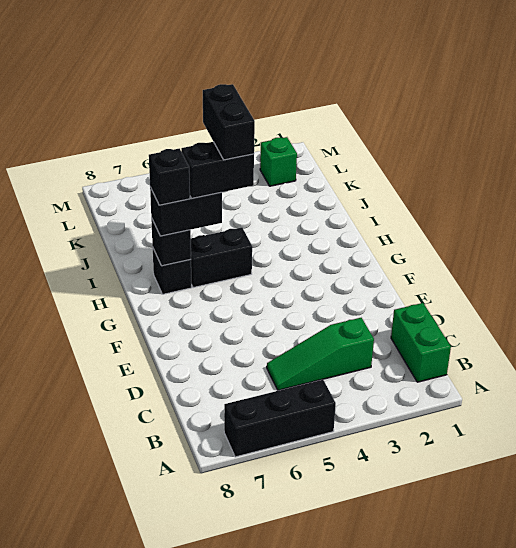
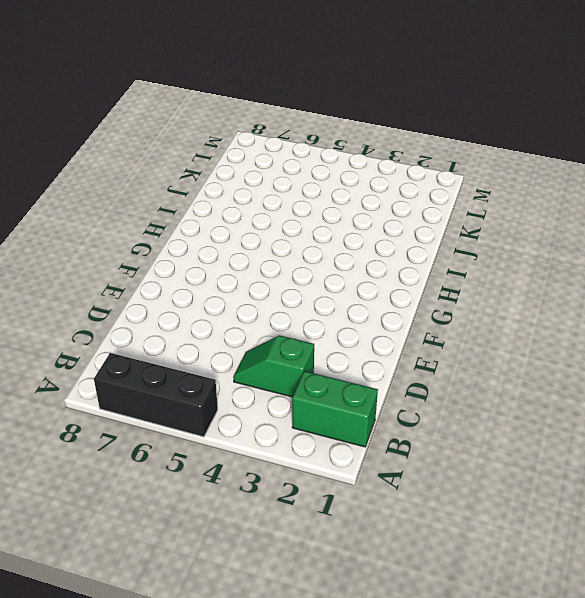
green 1x2 brick [292,371,378,447] -> green 1x2 brick turned to [391,303,451,382]
green 1x2 slope [233,335,314,397] -> green 1x3 slope [267,318,374,391]
none -> black 1x2 brick [191,227,252,288]
none -> black 1x1 brick [153,249,192,294]

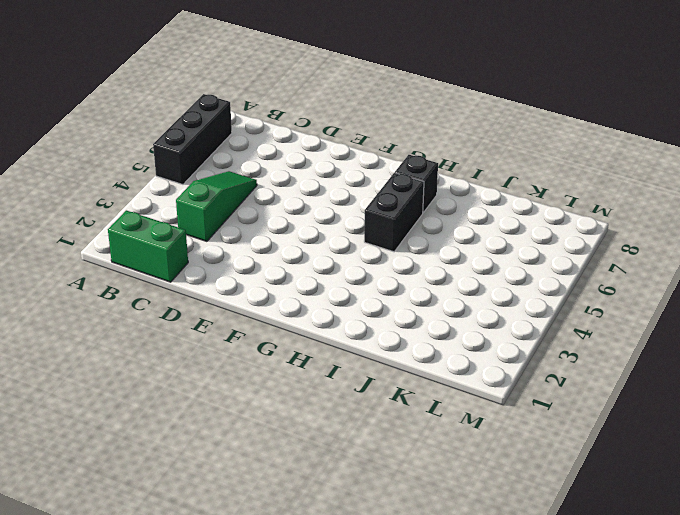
none -> green 1x1 brick [260,137,297,186]
none -> black 1x1 brick [151,218,191,266]

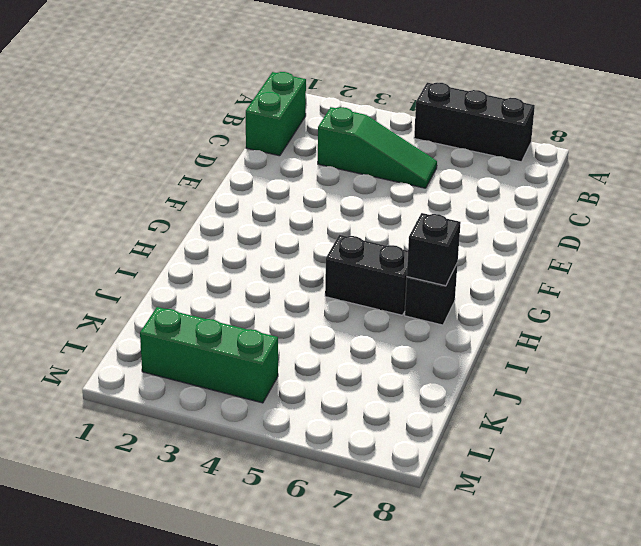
green 1x3 brick [140,307,278,403] -> green 1x1 brick [260,137,297,186]
none -> black 1x2 brick [150,187,222,236]
none -> black 1x2 brick [181,142,254,198]

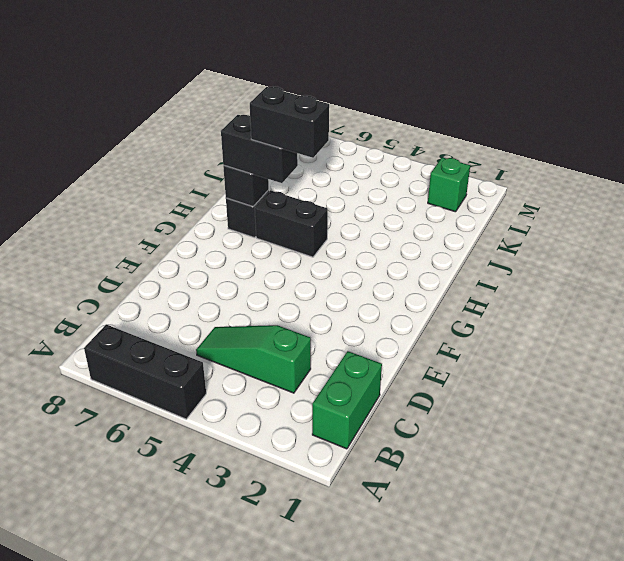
none -> black 1x1 brick [149,148,190,205]
none -> black 1x2 brick [203,84,255,160]

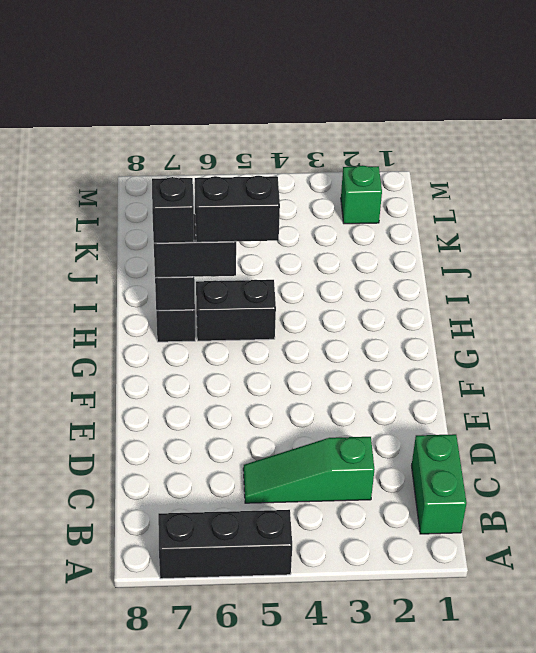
none -> black 1x2 brick [203,84,255,160]

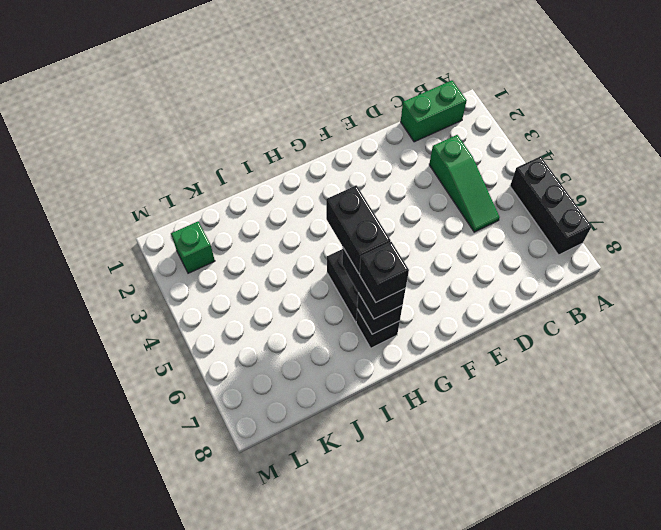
none -> black 1x2 brick [203,84,255,160]

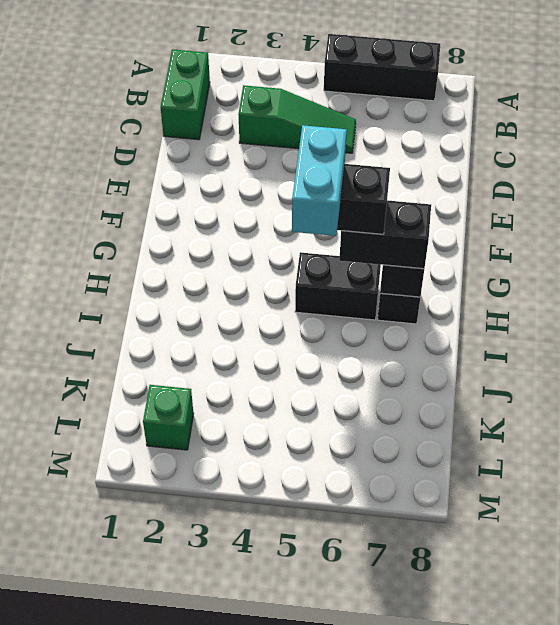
cyan 1x2 brick [292,125,347,236] -> black 1x2 brick [203,84,255,160]
none -> black 1x1 brick [149,148,190,205]

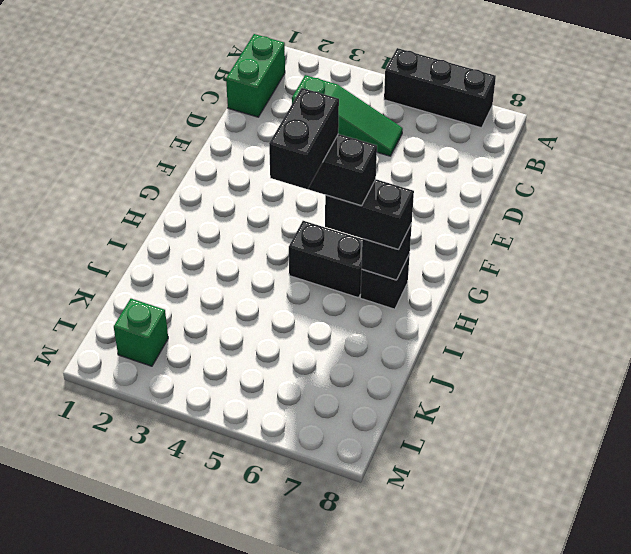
none -> black 1x1 brick [149,148,190,205]

